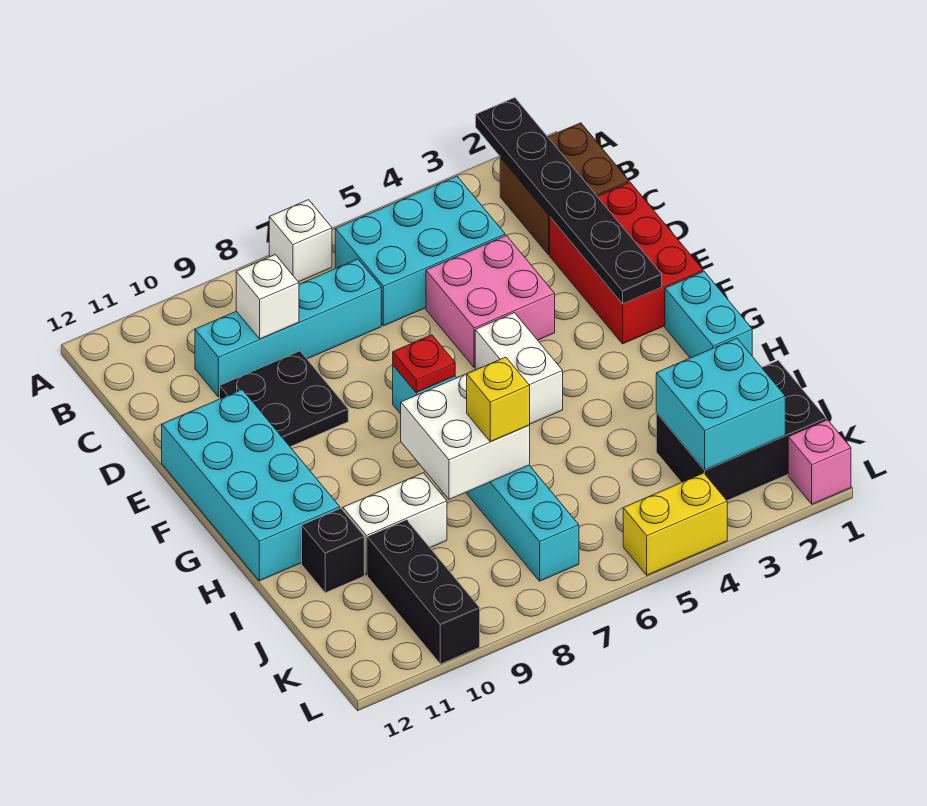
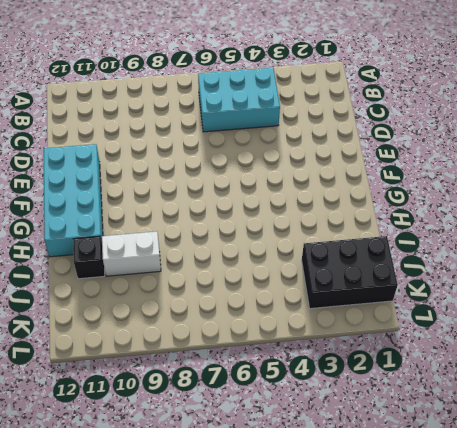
none -> white 1x1 brick [269,200,332,282]
none -> brown 2x2 brick [500,123,629,255]
none -> cyan 1x4 brick [195,259,381,397]

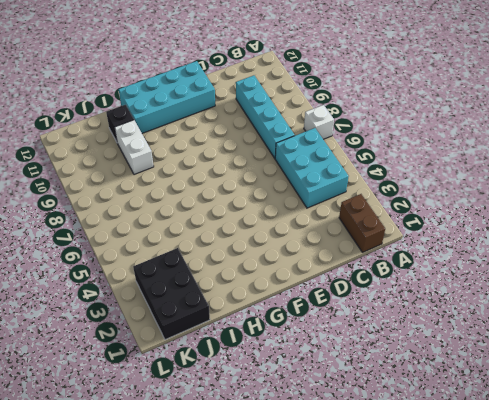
brown 1x2 brick [339,194,385,252] -> brown 2x2 brick [500,123,629,255]
none -> red 2x3 brick [550,182,703,344]
none -> pink 2x2 brick [426,235,555,367]
none -> black 2x2 plate [220,351,348,447]

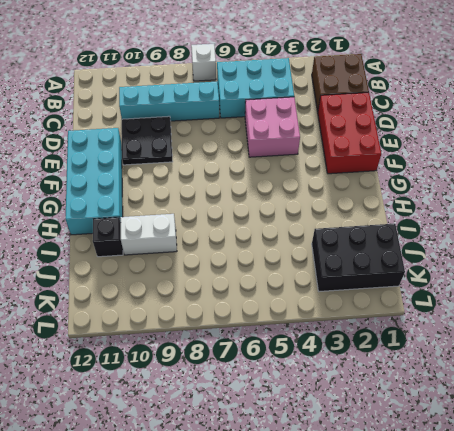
none -> white 1x2 brick [475,313,563,424]
none -> cyan 1x6 brick [393,366,579,581]
none -> cyan 1x2 brick [665,272,752,358]

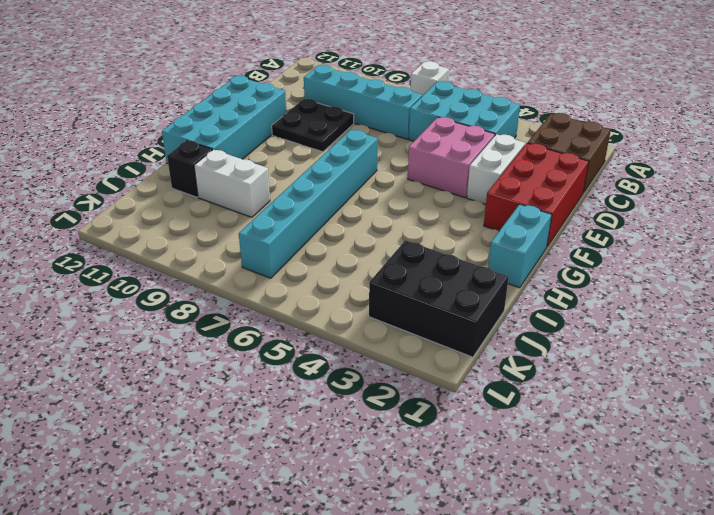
white 1x2 brick [467,134,525,204] -> white 1x2 brick moved to [475,313,563,424]
none -> black 1x3 brick [368,520,480,664]
none -> pink 1x1 brick [788,420,851,504]
none -> yellow 1x2 brick [623,473,727,575]

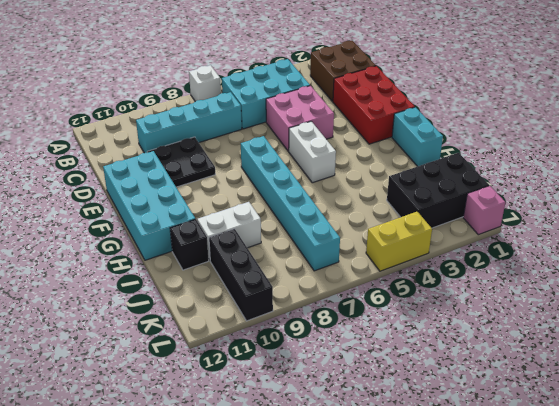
none -> black 1x6 plate [476,98,662,304]
none -> white 1x1 brick [236,255,299,339]
none -> red 1x1 plate [393,335,455,393]

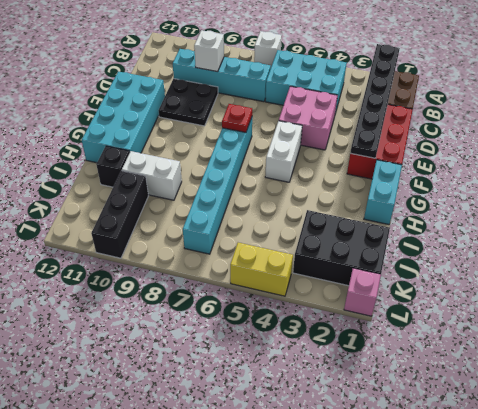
none -> white 2x2 brick [401,374,530,499]
none -> cyan 2x2 brick [656,338,785,470]
none -> yellow 1x1 brick [467,357,530,442]

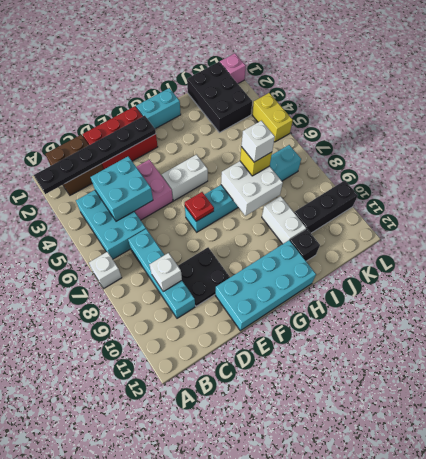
cyan 2x2 brick [91,156,153,221] -> cyan 2x2 brick moved to [656,338,785,470]
white 1x1 brick [241,121,275,162] -> none

